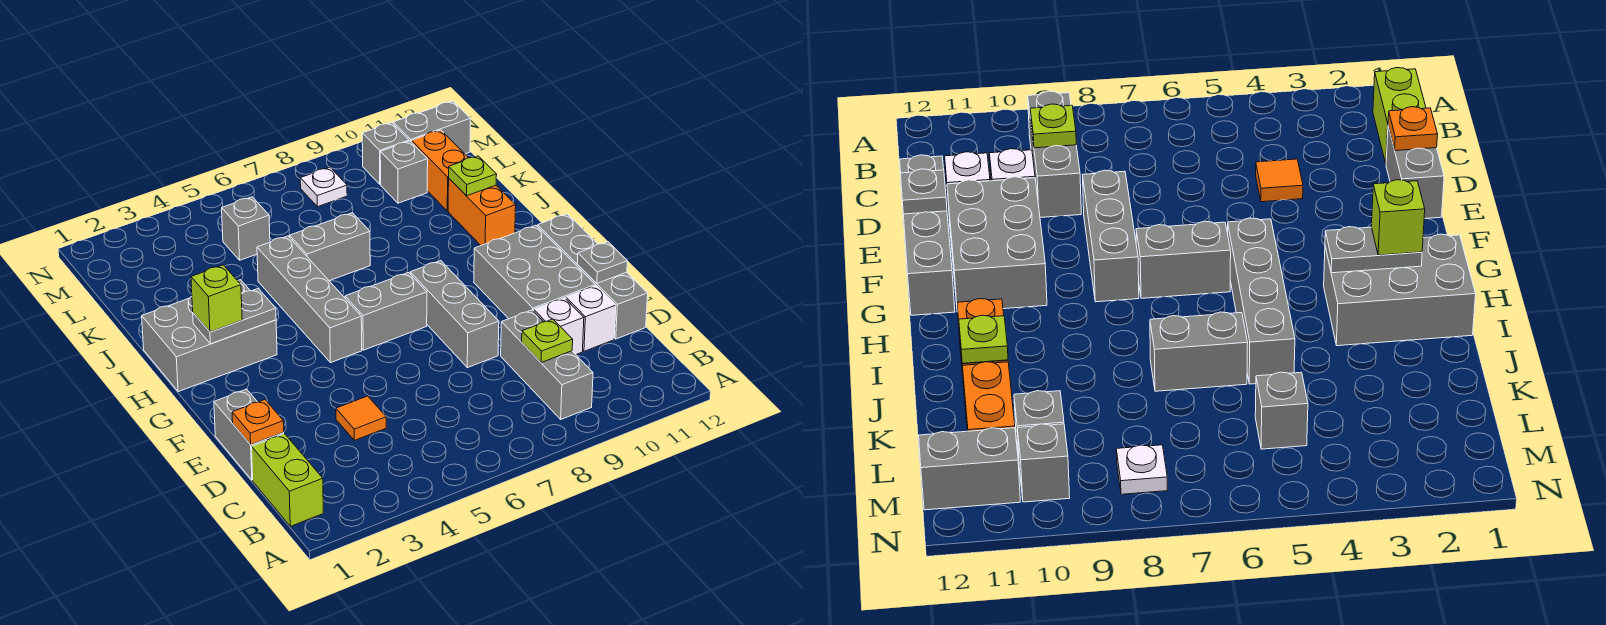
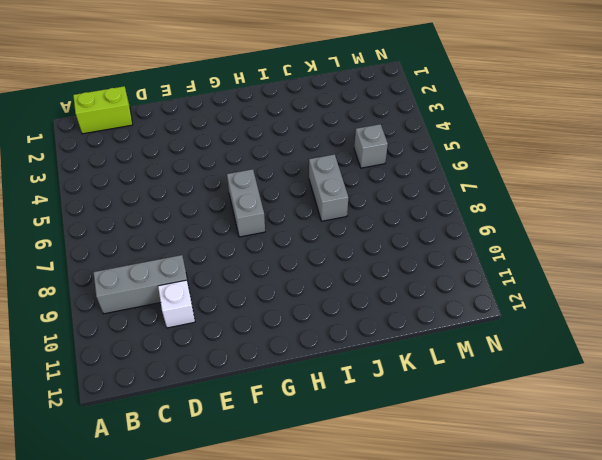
none -> grey 1x2 brick [214,389,284,480]
none -> orange 1x1 tile [336,396,386,440]
none -> white 1x1 brick [566,286,616,351]

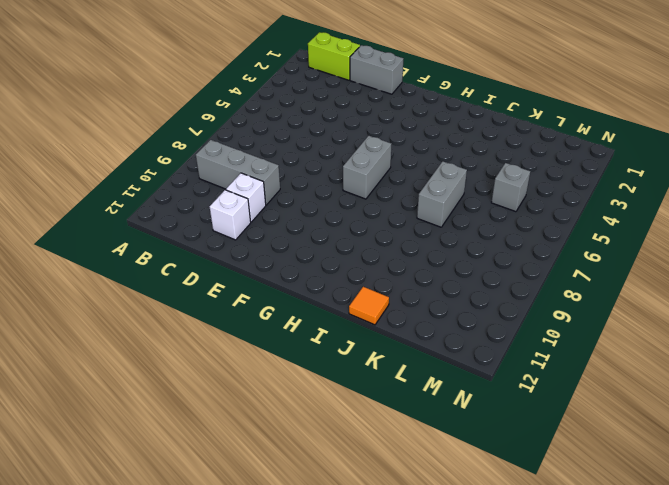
orange 1x1 tile [349,287,389,325] -> orange 1x1 tile moved to [336,396,386,440]
none -> grey 1x4 brick [537,214,648,339]
none -> grey 1x3 brick [410,261,499,368]
none -> grey 2x3 brick [474,225,595,319]

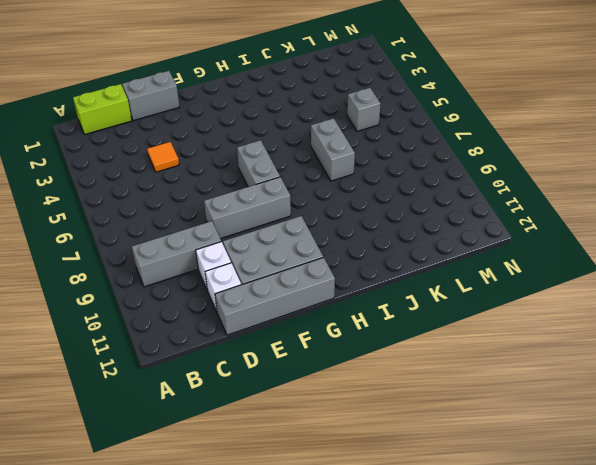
none -> grey 1x4 brick [257,236,362,363]
none -> grey 2x3 brick [142,280,277,392]
none -> orange 1x2 brick [448,179,516,245]

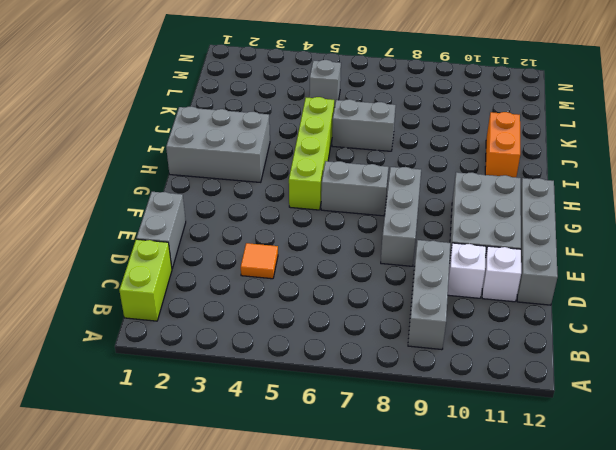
lime 1x4 brick [289,97,334,210] -> grey 1x4 brick [257,236,362,363]
none -> orange 1x2 brick [411,130,468,211]
none -> grey 1x1 brick [380,141,428,203]
none -> white 1x1 plate [300,167,347,207]

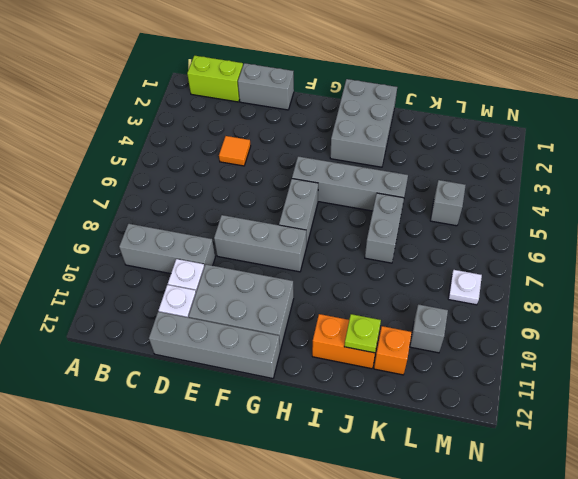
orange 1x1 brick [374,326,412,375] -> orange 1x2 brick [411,130,468,211]
none -> grey 1x1 brick [362,123,409,184]
none -> grey 1x2 brick [393,101,471,154]
none -> lime 1x1 plate [522,319,573,362]

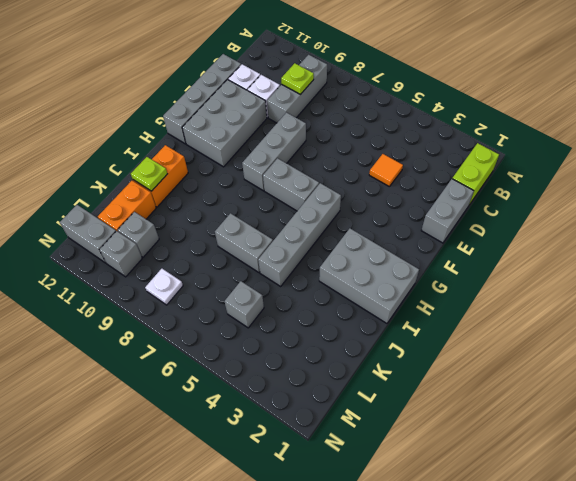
none -> orange 1x1 plate [232,400,284,445]
none -> grey 1x1 plate [577,242,627,283]
none -> grey 1x2 plate [193,289,276,344]

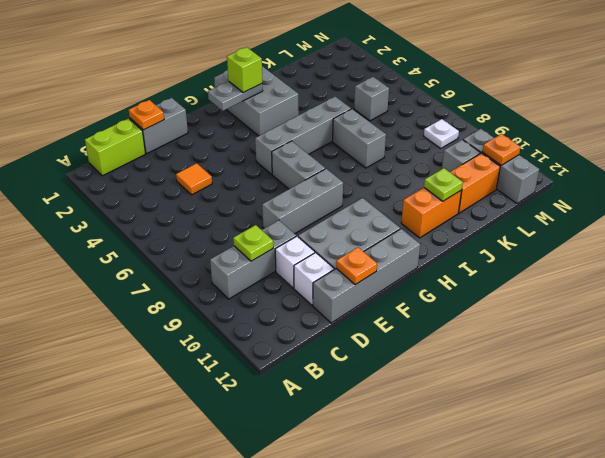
orange 1x1 plate [336,247,377,285] -> grey 1x1 plate [577,242,627,283]
grey 1x2 plate [208,81,263,111] -> grey 1x2 plate turned to [193,289,276,344]
orange 1x1 plate [482,134,520,165] -> none

